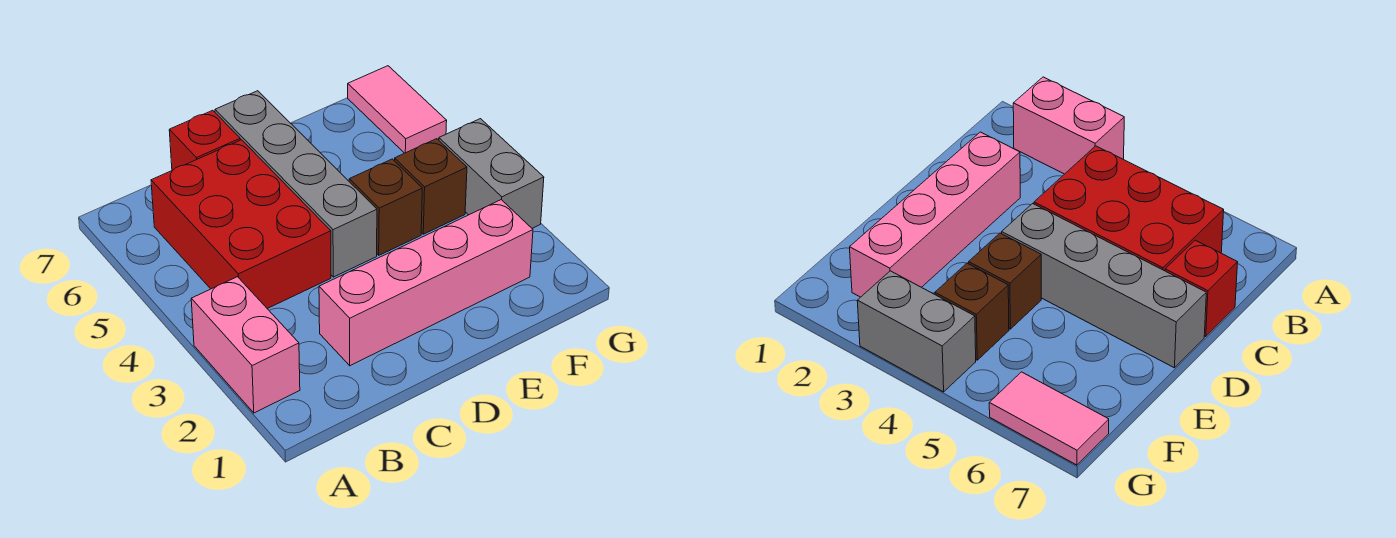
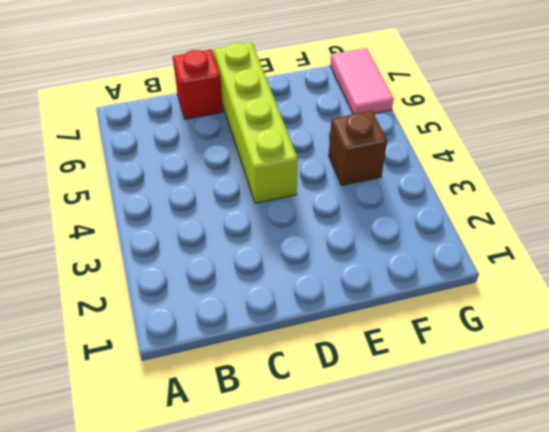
lime 1x4 brick [214,42,298,203] -> grey 1x4 brick [215,91,377,277]
none -> pink 1x2 brick [191,277,300,413]
none -> red 2x3 brick [151,140,331,309]

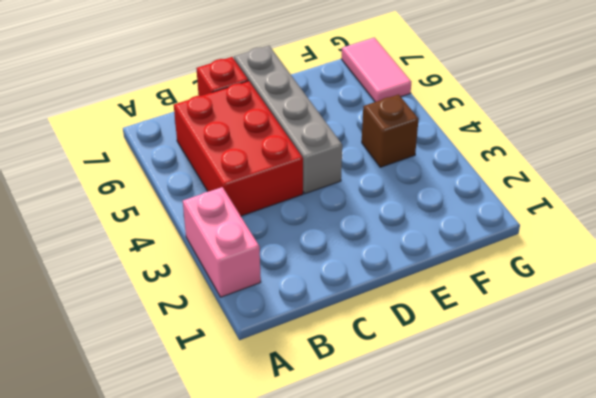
none -> pink 1x4 brick [319,200,533,366]
none -> brown 1x1 brick [349,159,422,255]

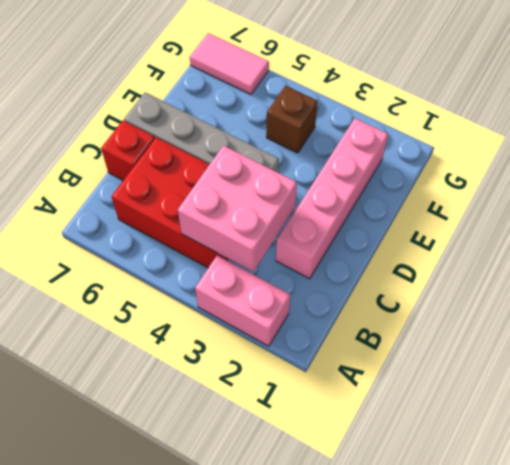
pink 2x2 brick [178,146,297,272] -> none
none -> brown 1x1 brick [349,159,422,255]
none -> grey 1x2 brick [439,119,544,228]

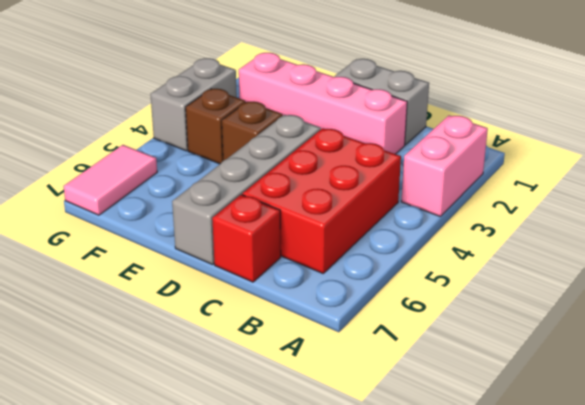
grey 1x2 brick [335,59,429,145] -> none

